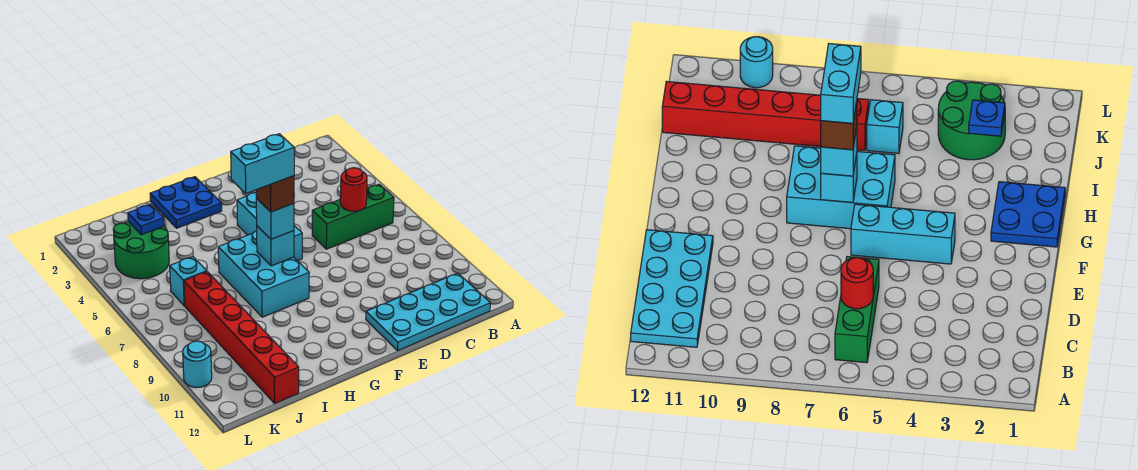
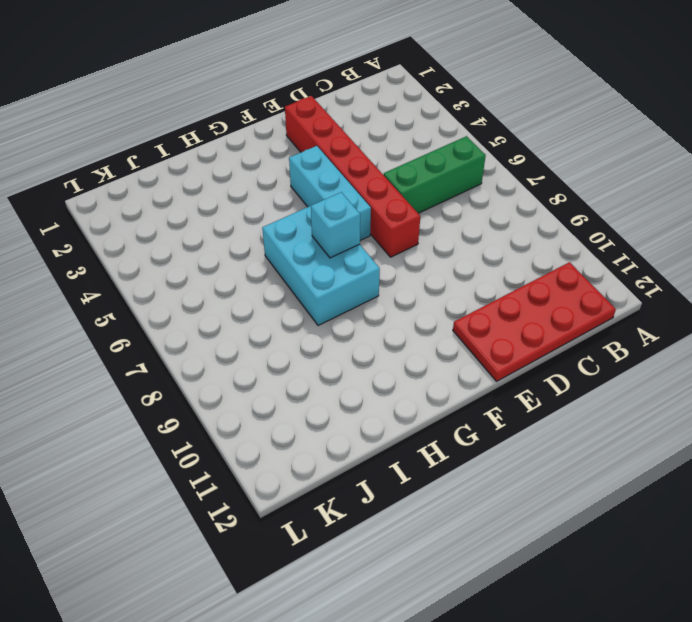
red 2x4 plate [453,262,616,381] -> cyan 2x4 plate [366,273,490,350]
red 1x6 brick [285,96,420,257] -> red 1x6 brick moved to [184,272,299,403]
none -> blue 2x2 plate [150,177,222,228]
none -> green 2x2 round brick [113,221,169,279]
none -> cyan 1x1 brick [170,257,207,306]

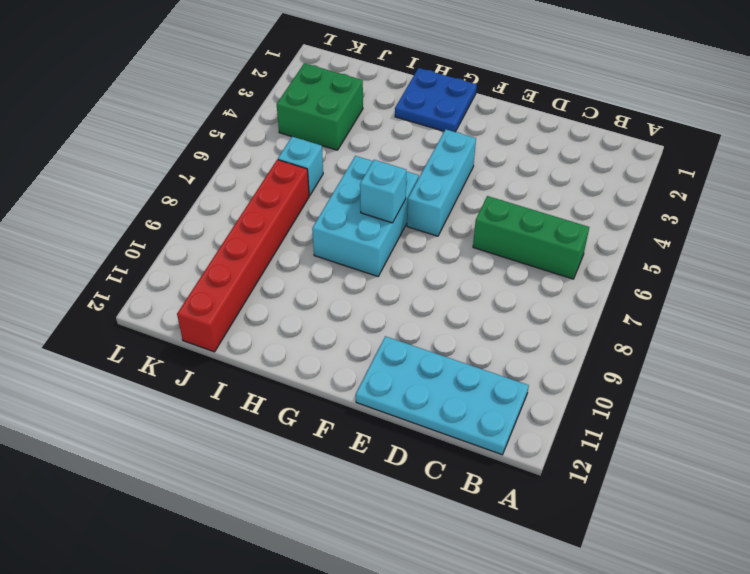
green 2x2 brick [277,63,363,150] -> green 2x2 round brick [113,221,169,279]
none -> cyan 1x1 round brick [183,341,212,388]
none -> red 1x1 round brick [340,168,367,211]
none -> blue 1x1 plate [128,204,164,235]

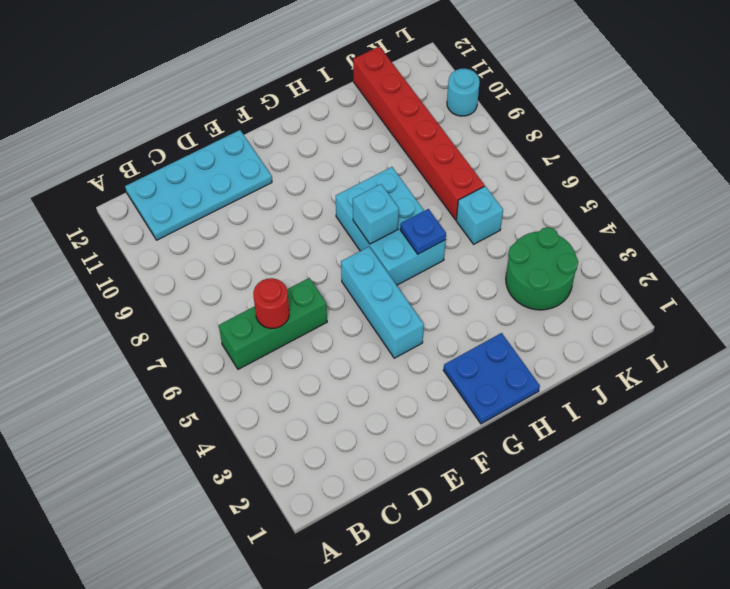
blue 1x1 plate [400,209,446,254] -> blue 1x1 plate moved to [128,204,164,235]
none -> cyan 1x1 brick [256,198,294,239]
none -> brown 1x1 brick [256,176,294,212]
none -> cyan 1x2 brick [231,134,294,193]

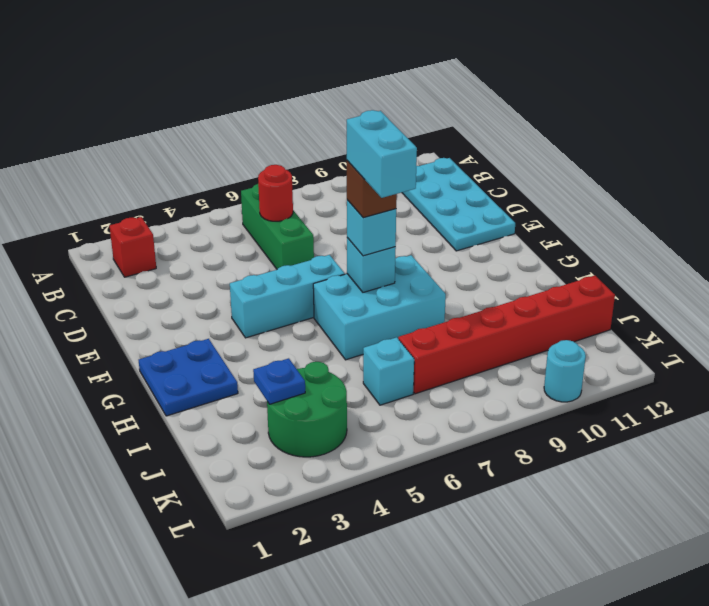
red 1x1 brick [110,217,156,277] -> none

